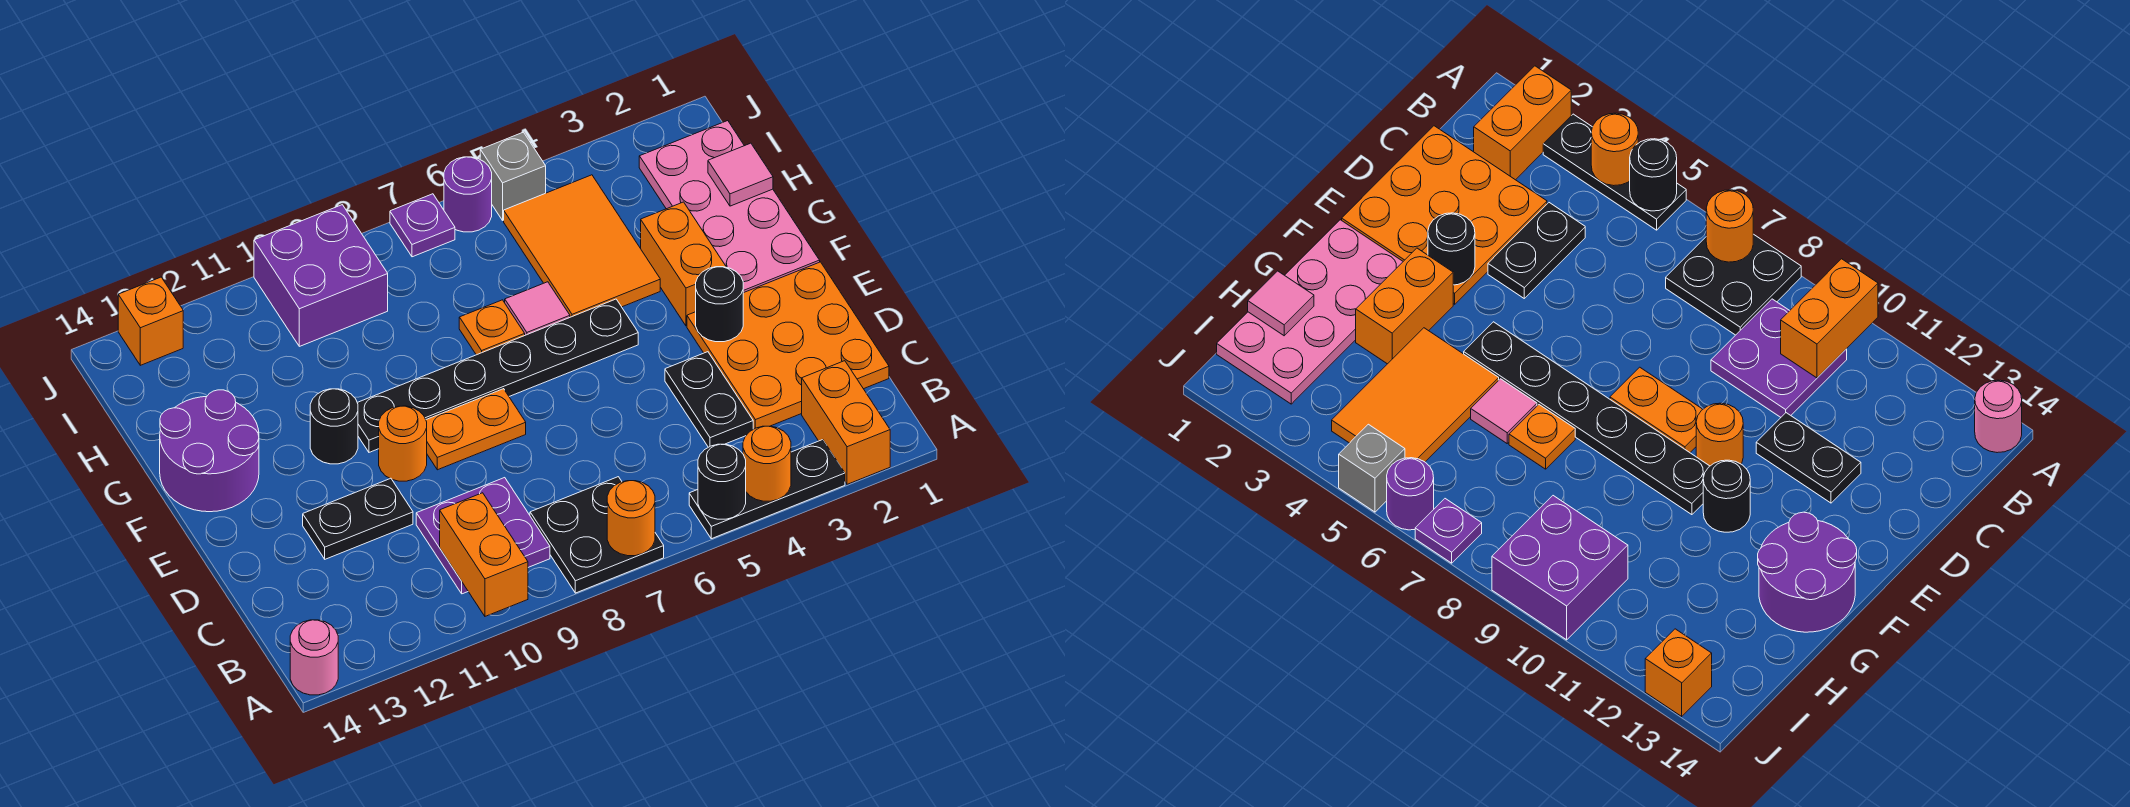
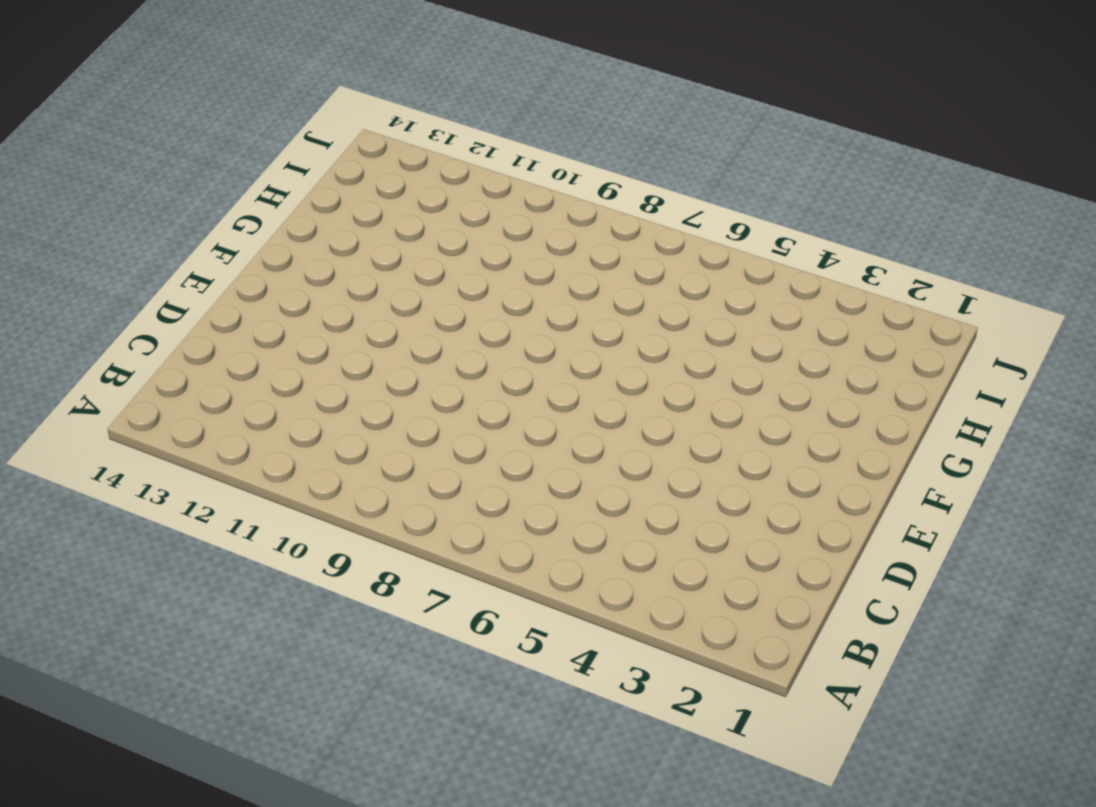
none -> orange 1x2 brick [802,361,890,484]
none -> black 1x3 plate [689,440,845,539]
none -> black 2x2 plate [530,477,664,593]

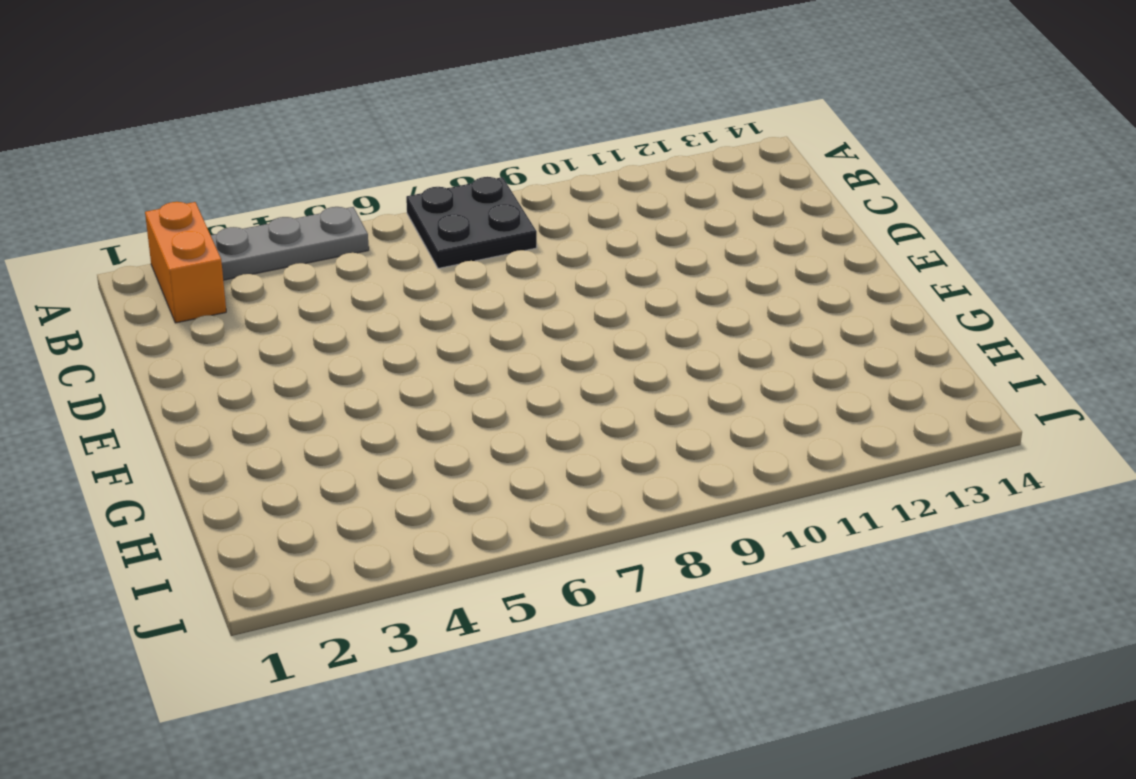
grey 1x3 plate [211,207,369,280] -> black 1x3 plate [689,440,845,539]
none -> pink 1x1 round brick [290,620,338,695]
none -> purple 2x2 plate [416,478,550,594]
none -> orange 3x3 plate [687,262,889,429]

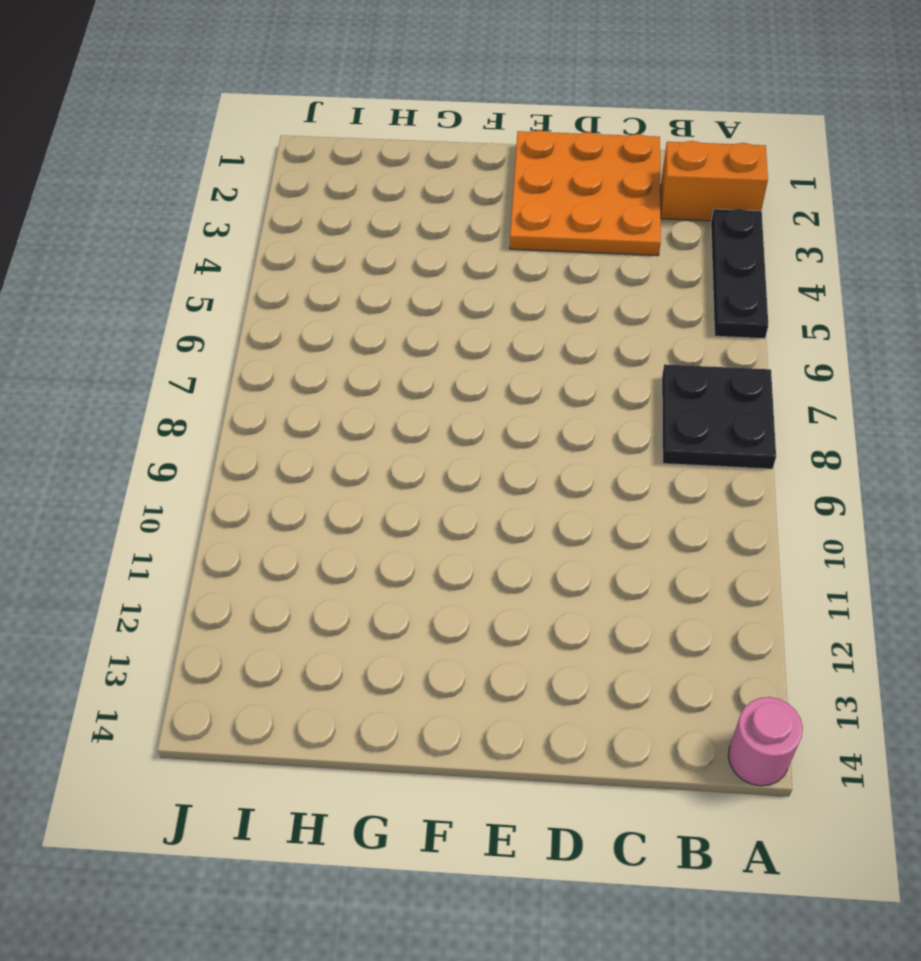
none -> purple 2x2 plate [416,478,550,594]
none -> black 1x2 plate [665,352,753,447]
none -> black 1x2 plate [303,478,413,559]

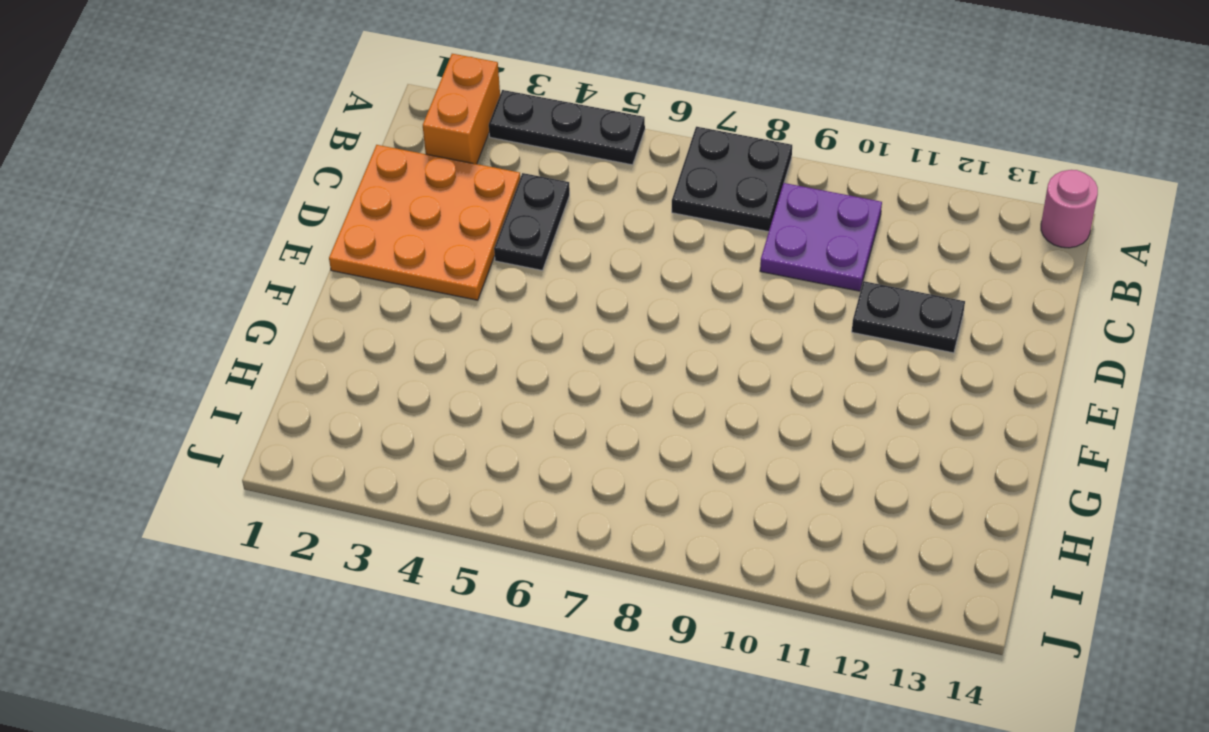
none -> orange 1x2 plate [426,389,526,470]
none -> orange 1x1 round brick [379,406,427,481]
none -> pink 2x4 plate [639,121,820,293]

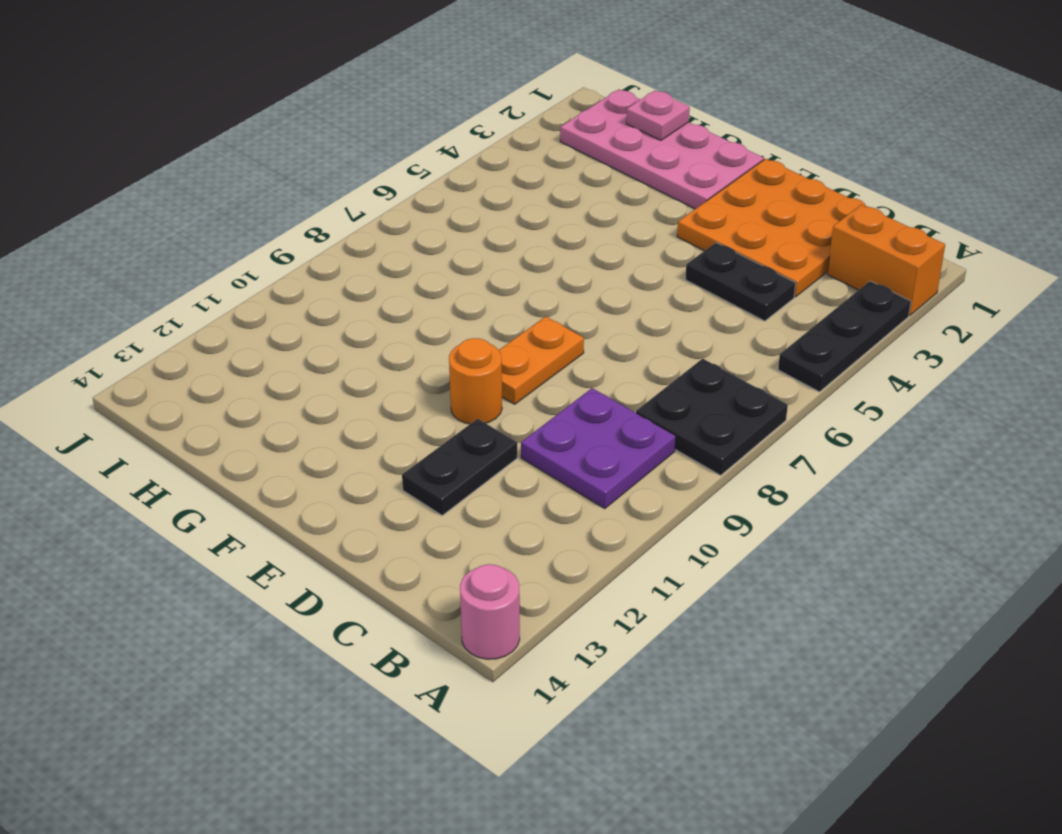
pink 1x1 plate [626,91,690,140] -> pink 1x1 tile [708,143,773,206]
none -> orange 1x2 brick [641,202,726,326]
none -> black 1x6 plate [357,299,638,452]
none -> black 1x1 round brick [310,389,358,464]

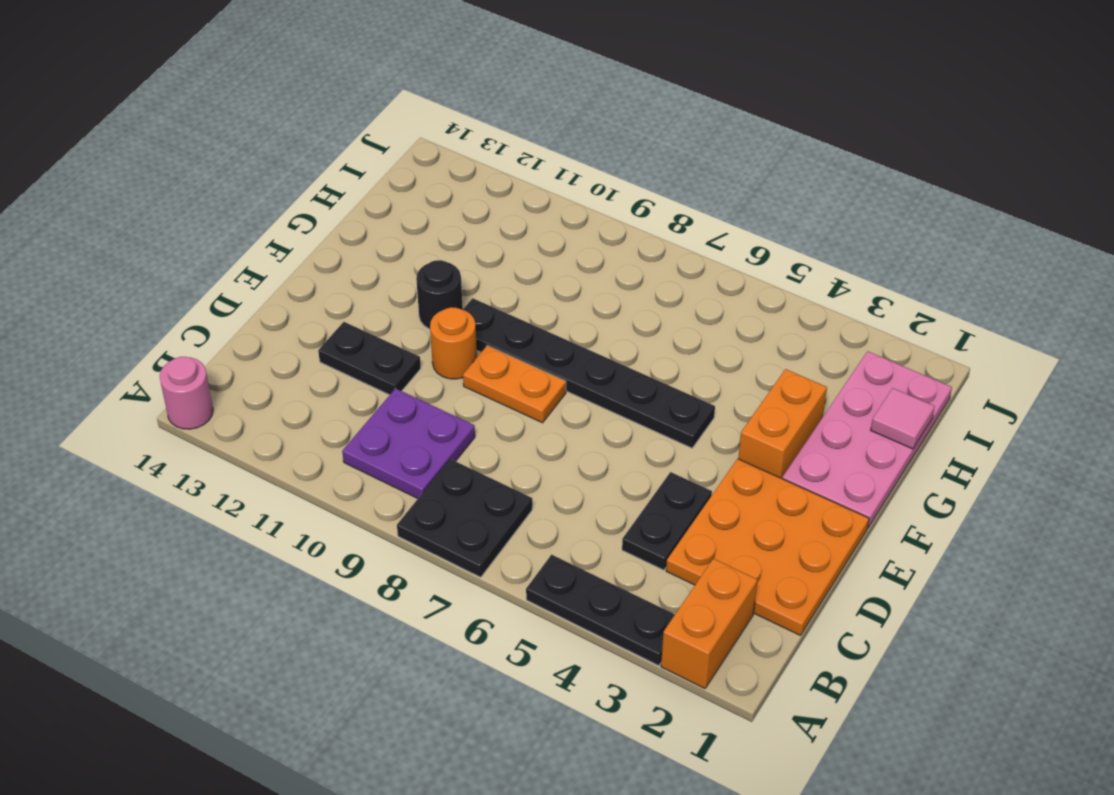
none -> purple 2x2 round brick [160,390,259,512]
none -> orange 2x3 tile [504,175,660,317]
none -> pink 1x1 tile [505,282,570,335]

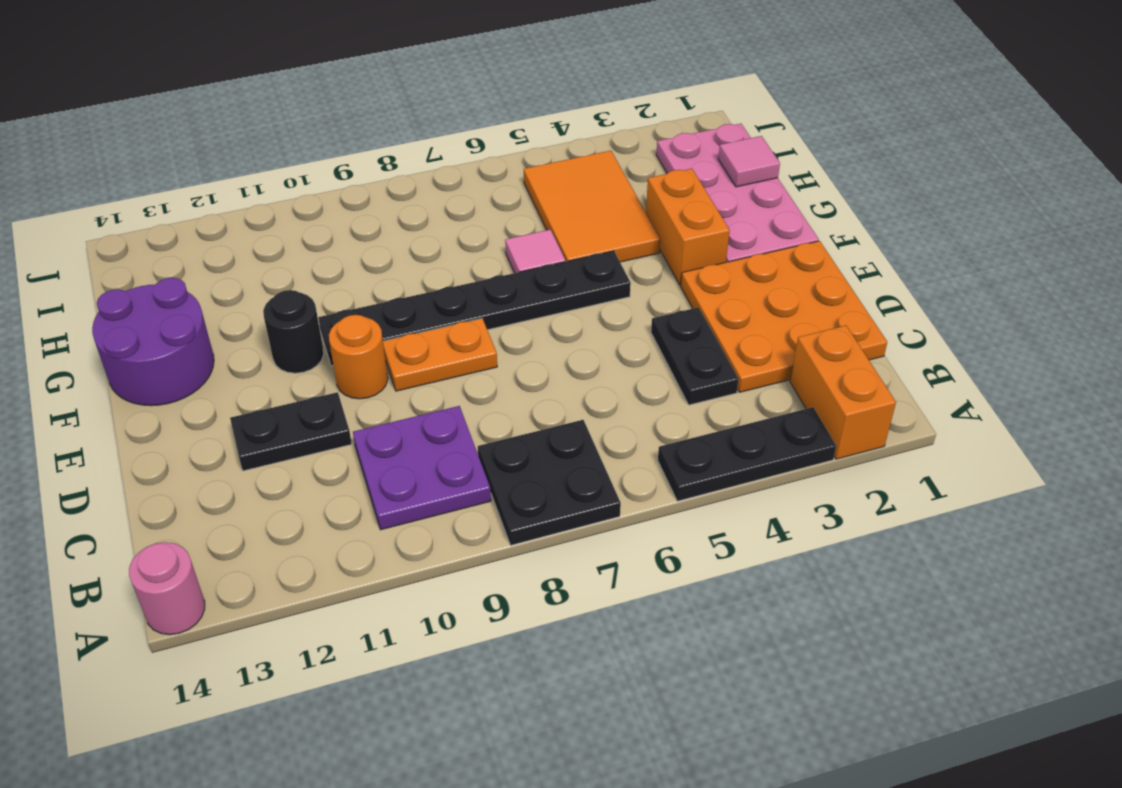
none -> orange 1x1 plate [459,300,525,355]
none -> purple 2x2 brick [254,205,388,346]
none -> grey 1x1 brick [480,132,546,220]

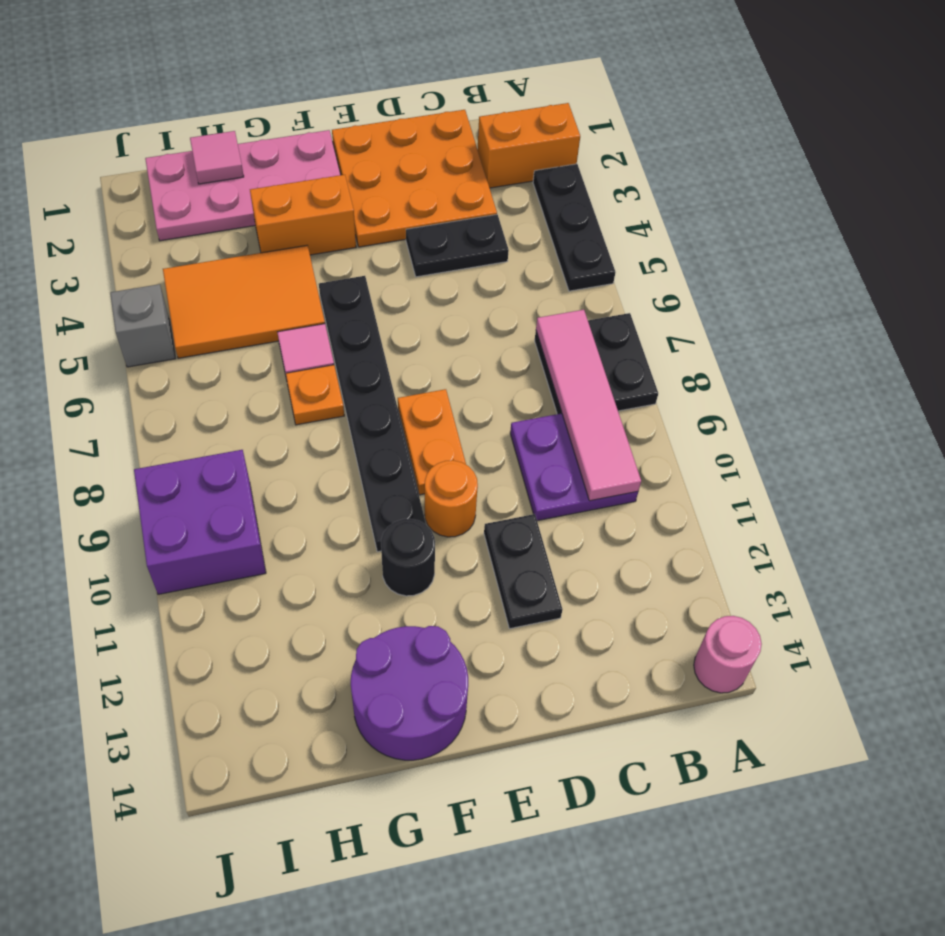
pink 1x4 tile [536,310,641,501] -> orange 1x2 brick [440,493,528,616]
none -> purple 1x1 round brick [444,157,492,232]
none -> purple 1x1 plate [390,194,455,257]
none -> orange 1x1 brick [118,277,183,365]

